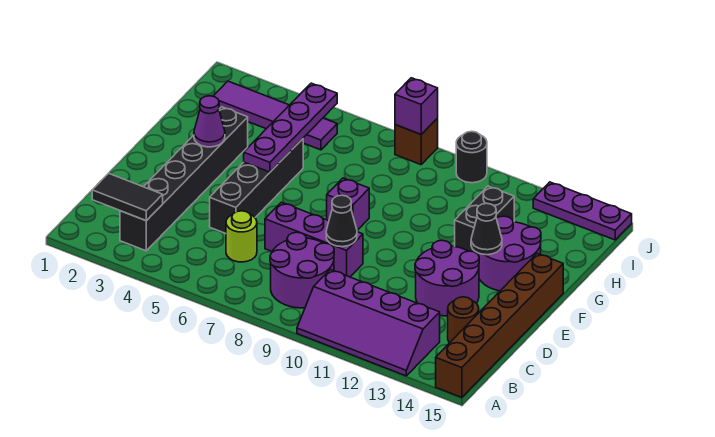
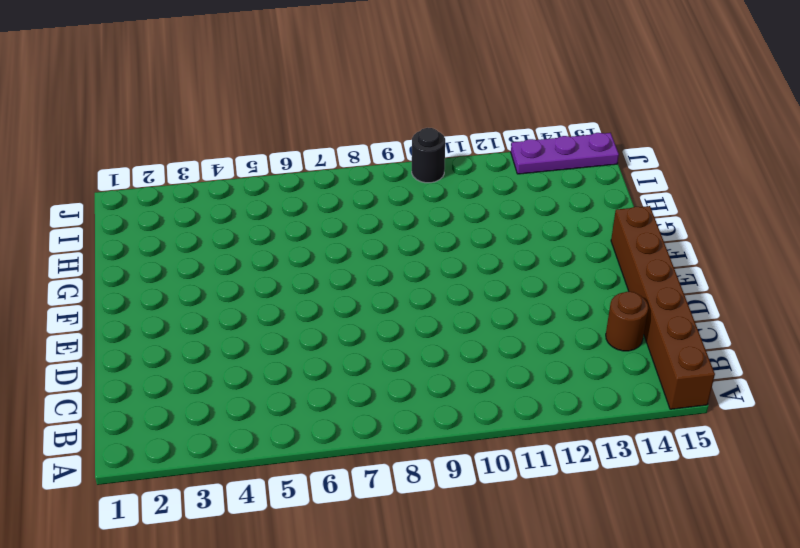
none -> purple 2x4 slope [297,270,440,376]
none -> black 1x6 brick [120,107,248,251]
none -> purple 2x2 round brick [270,232,334,308]

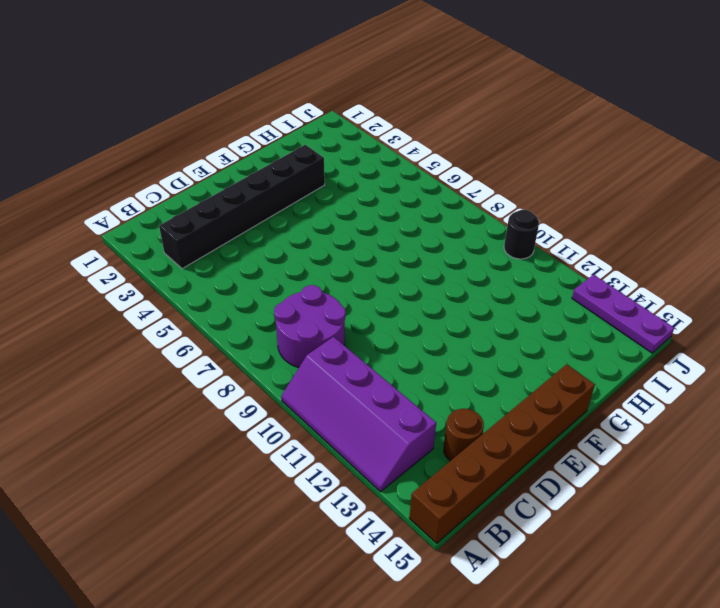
none -> lime 1x1 round brick [226,211,257,262]
none -> black 1x4 brick [210,139,304,234]
none -> purple 1x3 brick [265,202,363,277]

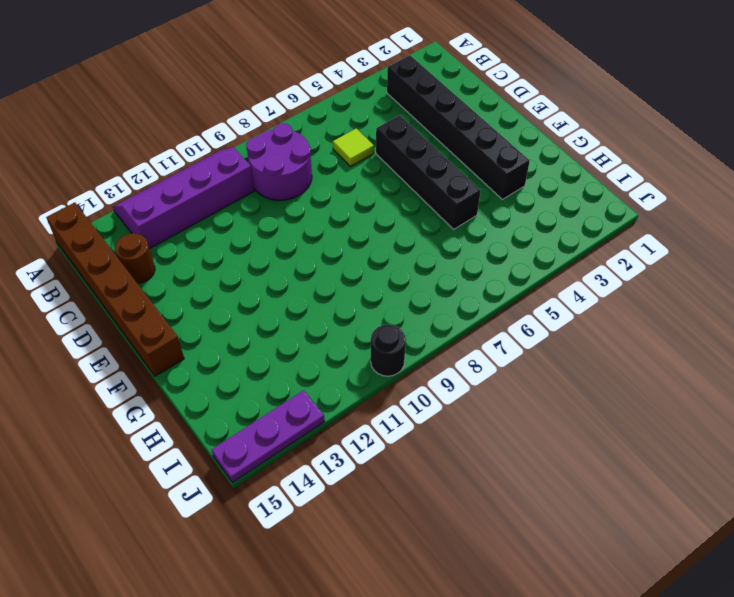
lime 1x1 tile [333,128,374,167] -> lime 1x1 round brick [226,211,257,262]
none -> purple 1x3 brick [265,202,363,277]
none -> purple 2x2 round brick [415,240,479,316]
none -> purple 1x1 brick [327,178,369,230]

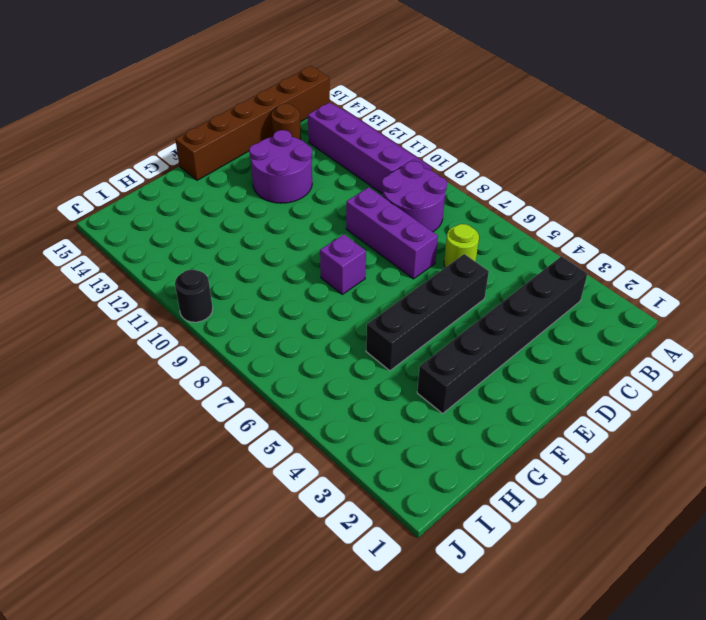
none -> purple 2x2 round brick [477,216,541,291]
none -> black 1x2 brick [455,186,514,253]
none -> purple 1x4 tile [213,81,337,150]

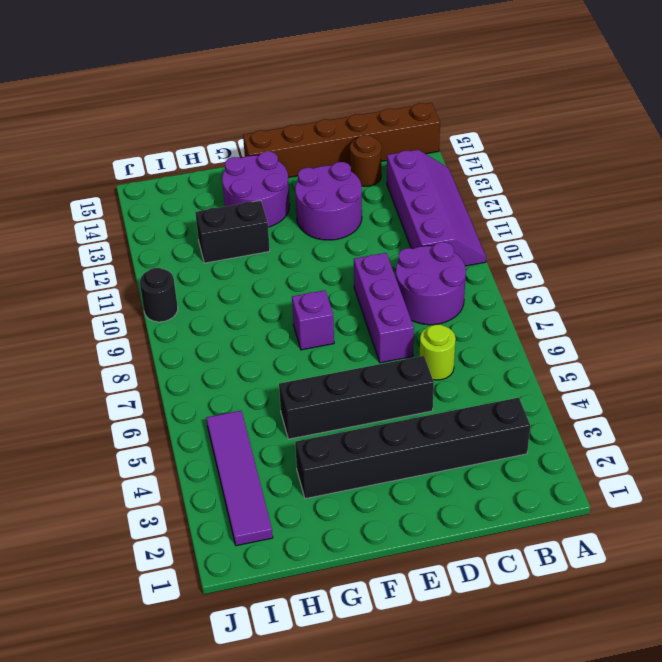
none -> brown 1x1 brick [395,119,438,165]
none -> purple 1x3 plate [533,182,632,240]
none -> black 1x2 tile [92,173,163,221]

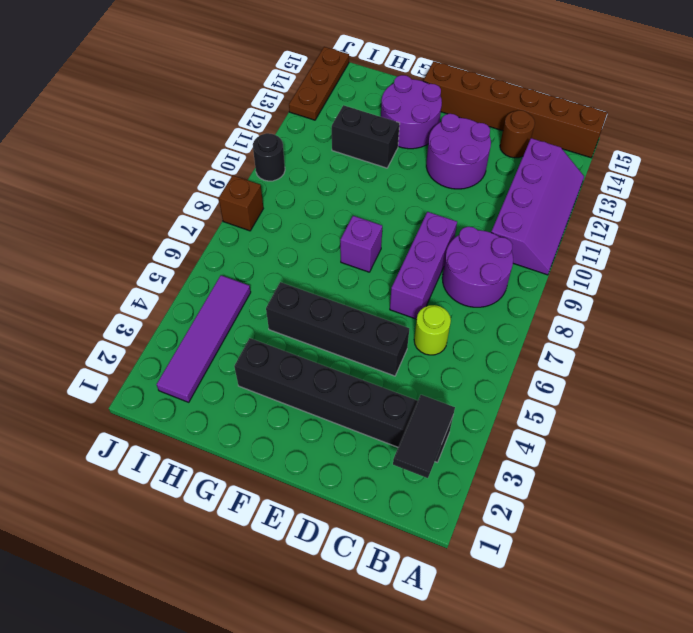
brown 1x3 plate [289,47,349,120] -> purple 1x3 plate [533,182,632,240]
none -> black 1x1 cone [326,195,357,247]
none -> purple 1x1 cone [194,96,225,147]
none -> purple 1x4 plate [244,83,337,172]

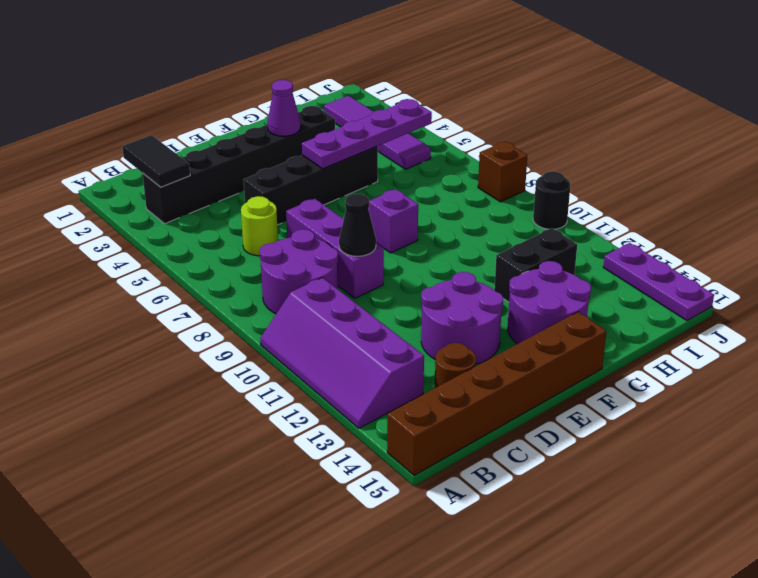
none -> black 1x1 cone [471,203,502,255]
none -> purple 1x1 brick [395,78,438,134]

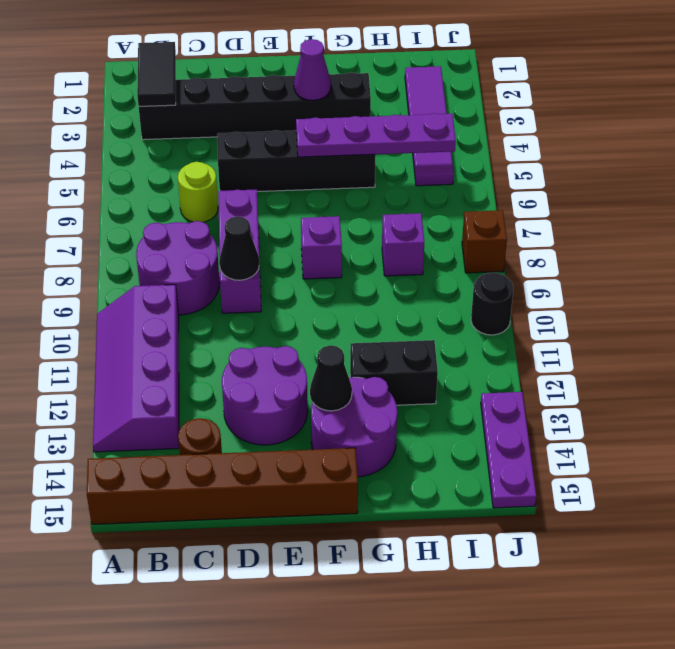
purple 1x1 brick [382,213,424,276] -> purple 1x1 brick moved to [395,78,438,134]

